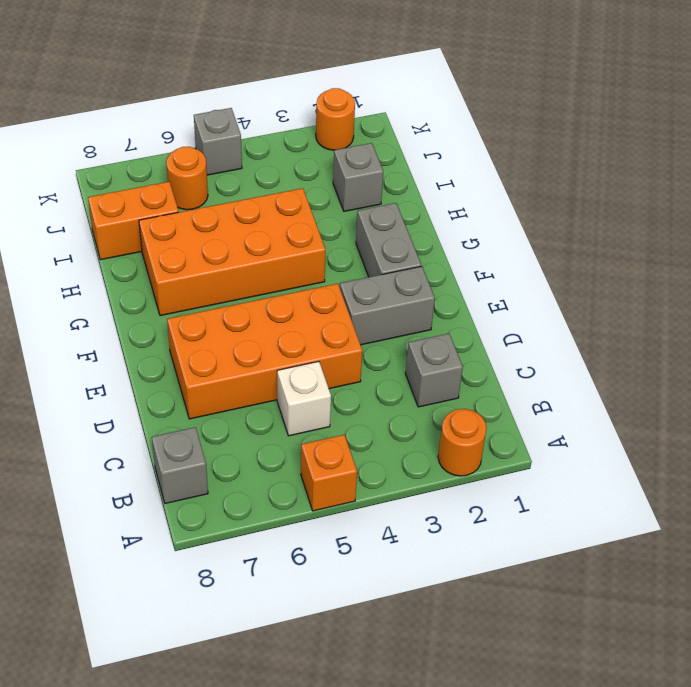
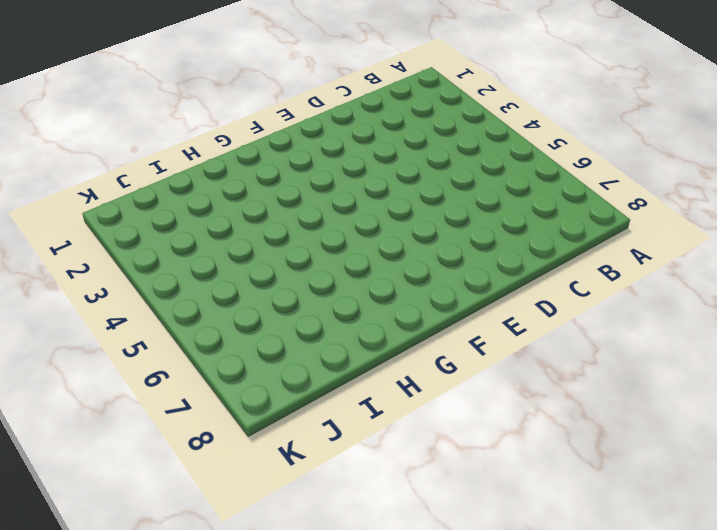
none -> orange 1x1 round brick [438,409,487,476]
none -> orange 1x1 brick [301,435,357,511]
none -> grey 1x1 brick [152,427,208,503]

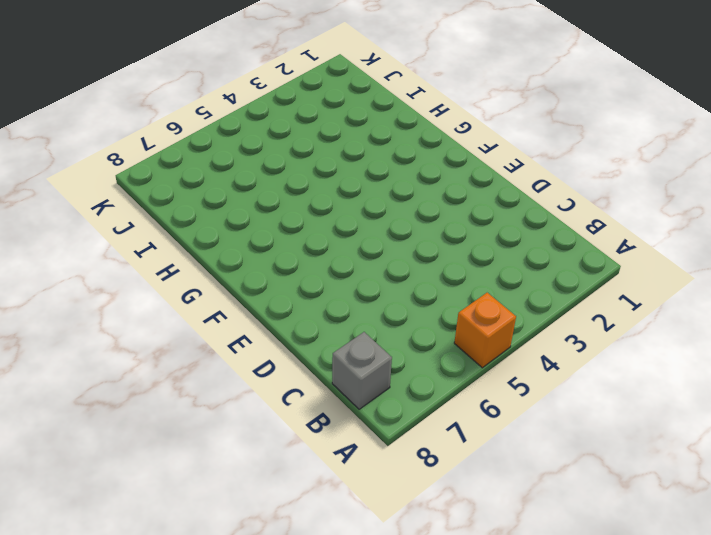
none -> orange 1x1 round brick [438,409,487,476]
none -> grey 1x1 brick [405,334,463,407]
none -> white 1x1 brick [277,361,331,436]

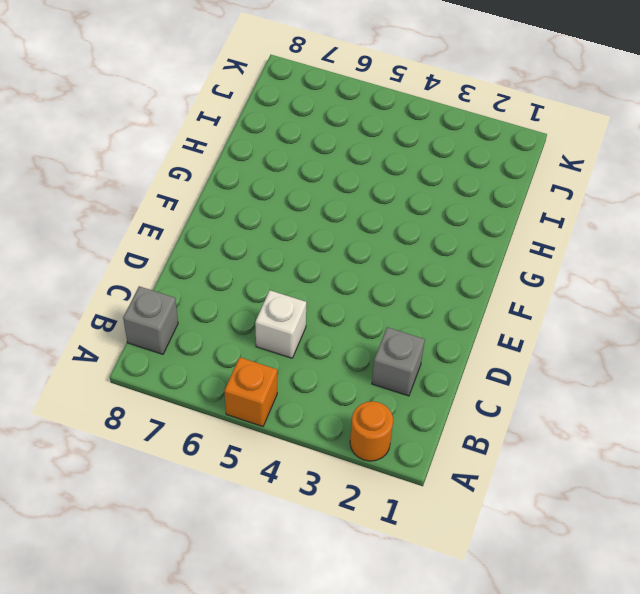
none -> orange 2x4 brick [167,284,362,419]
none -> grey 1x2 brick [340,266,435,345]
none -> grey 1x2 brick [356,203,421,277]

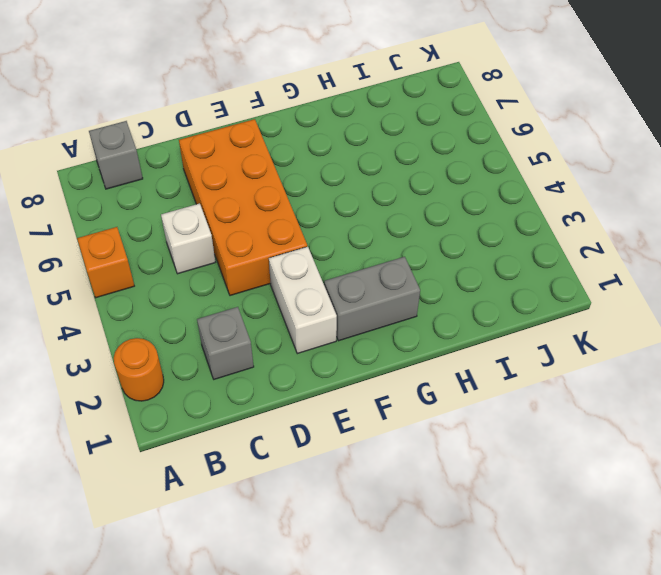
white 1x2 brick [269,247,337,354] -> grey 1x2 brick [340,266,435,345]
none -> orange 2x4 brick [139,188,326,316]
none -> grey 1x1 brick [333,143,383,211]
none -> orange 1x2 brick [88,182,179,260]

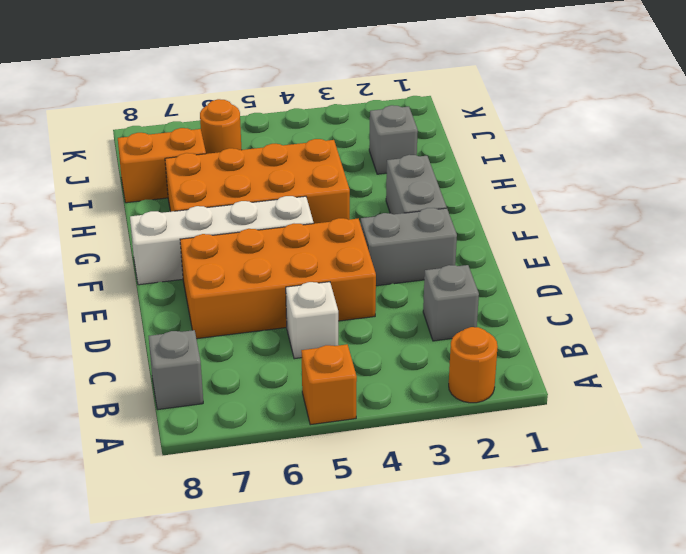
white 1x4 brick [130,196,314,285] -> none
none -> orange 1x1 round brick [316,88,355,150]
none -> grey 1x1 brick [194,108,242,175]

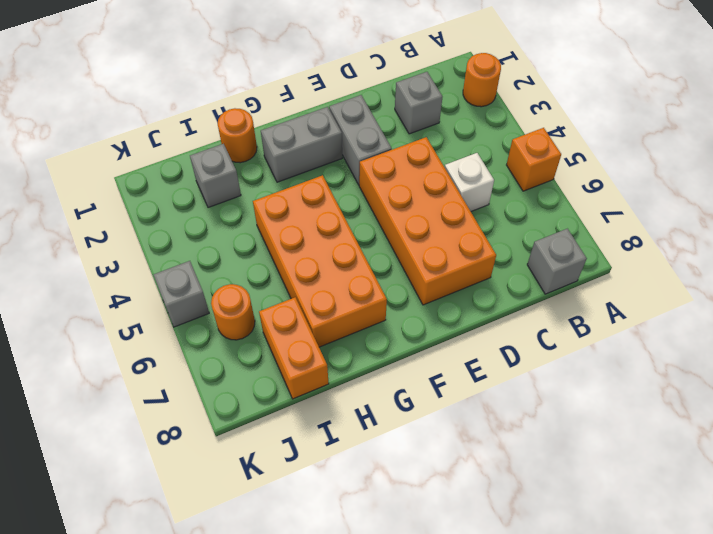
orange 1x1 round brick [218,108,257,163] -> orange 1x1 round brick moved to [316,88,355,150]

